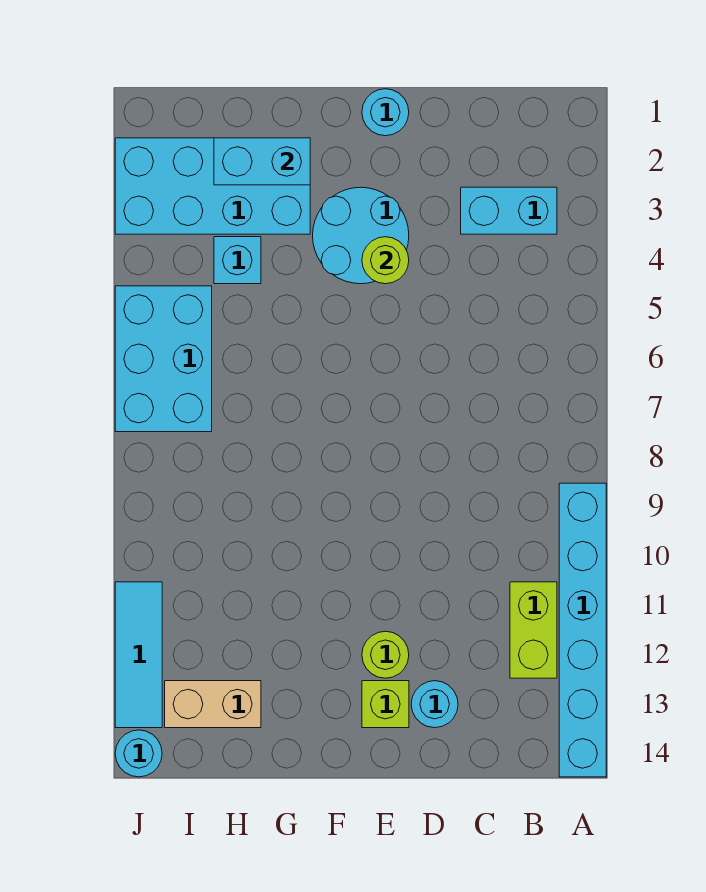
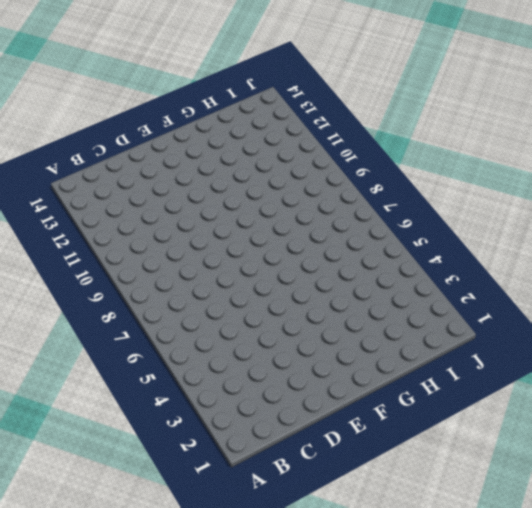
none -> cyan 1x6 brick [559,483,606,777]
none -> cyan 1x2 brick [461,187,557,234]
none -> lime 1x2 brick [510,582,557,678]

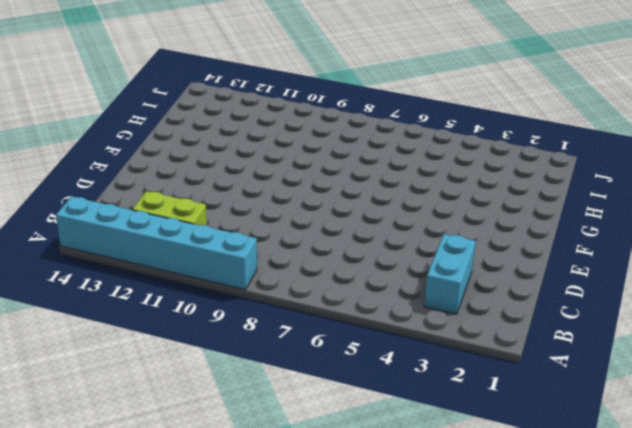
none -> cyan 1x1 round brick [411,681,458,728]
none -> cyan 1x1 round brick [362,89,409,136]
none -> cyan 2x2 round brick [313,187,409,284]

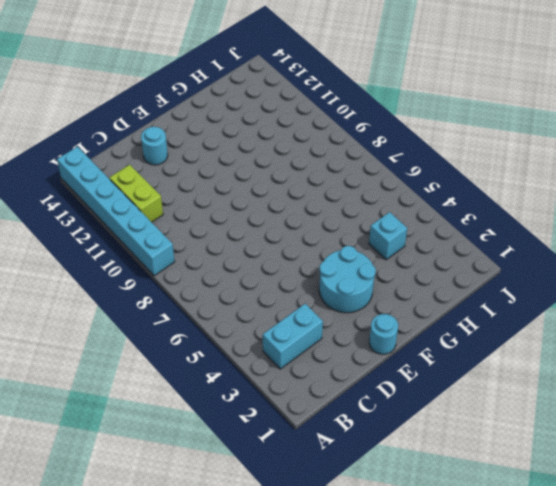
none -> lime 1x1 round brick [362,631,409,678]
none -> lime 1x1 brick [362,681,409,728]
none -> cyan 2x4 brick [115,138,310,234]

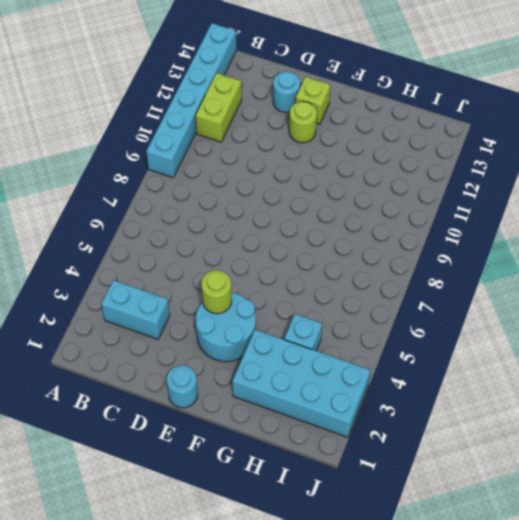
none -> tan 1x2 brick [165,681,261,728]
none -> cyan 2x3 brick [115,286,212,432]
none -> cyan 1x3 tile [115,582,162,728]

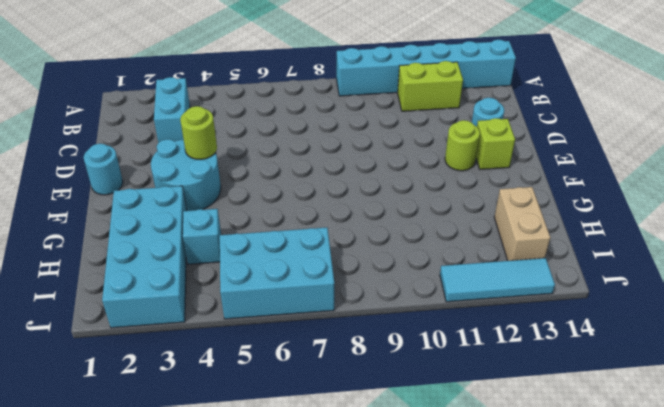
none -> cyan 1x1 round brick [115,730,162,777]
none -> cyan 1x2 brick [214,138,310,185]

